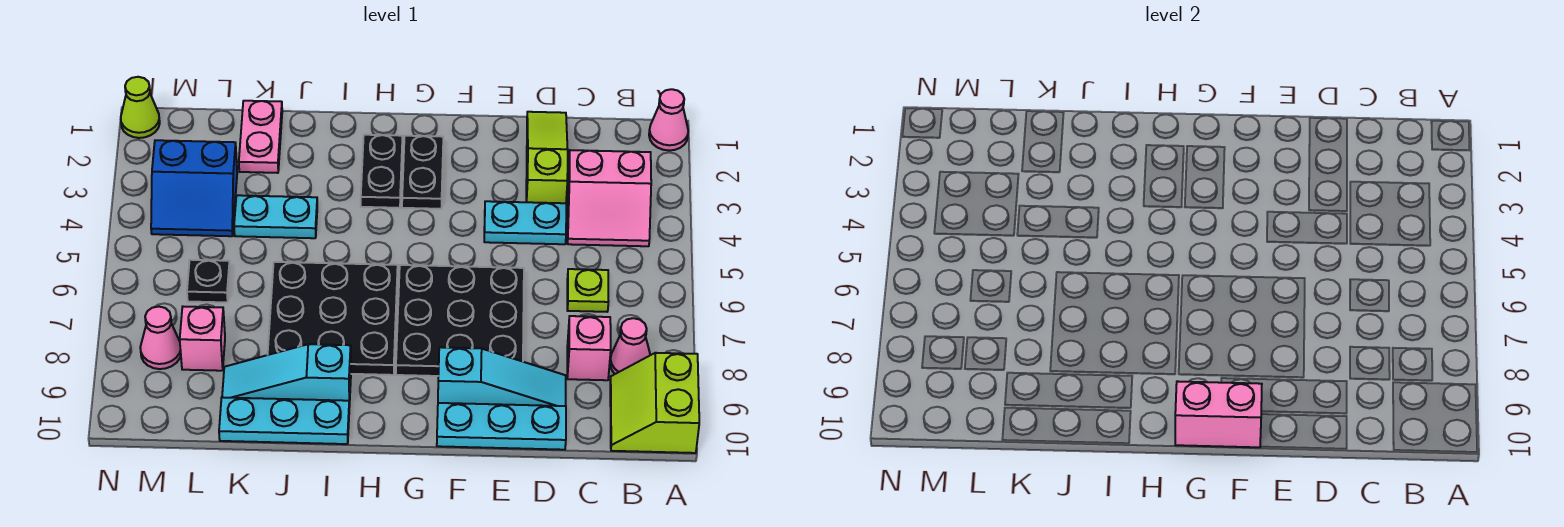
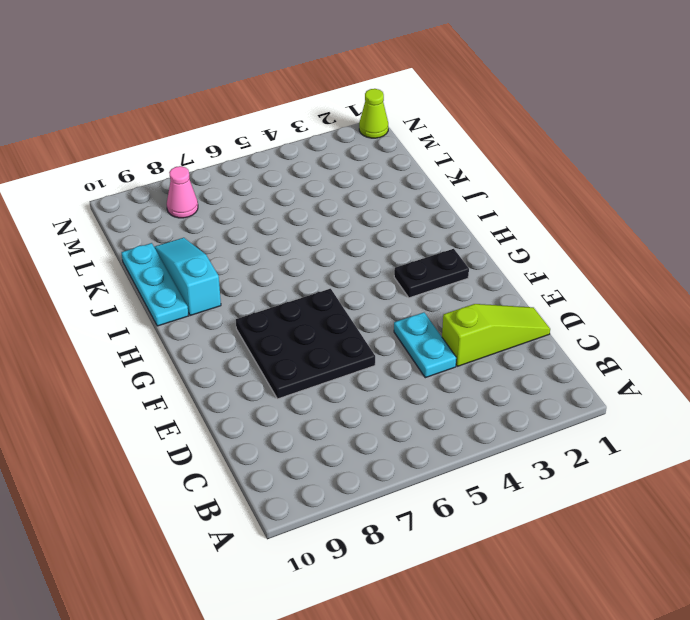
none -> pink 1x1 cone [649,89,688,151]
none -> lime 2x2 slope [610,353,699,453]
none -> pink 2x2 slope [568,150,651,246]

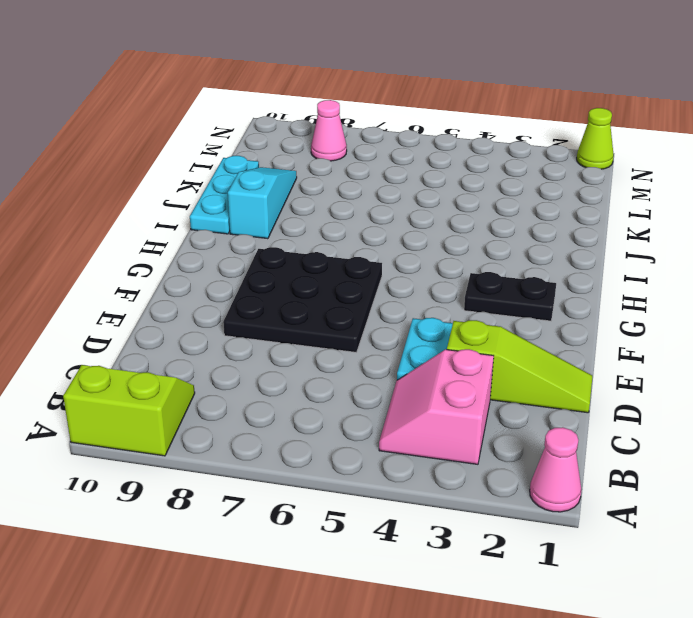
none -> pink 1x1 cone [610,318,650,374]
none -> lime 1x1 plate [567,269,609,312]
none -> pink 1x1 brick [567,316,611,380]

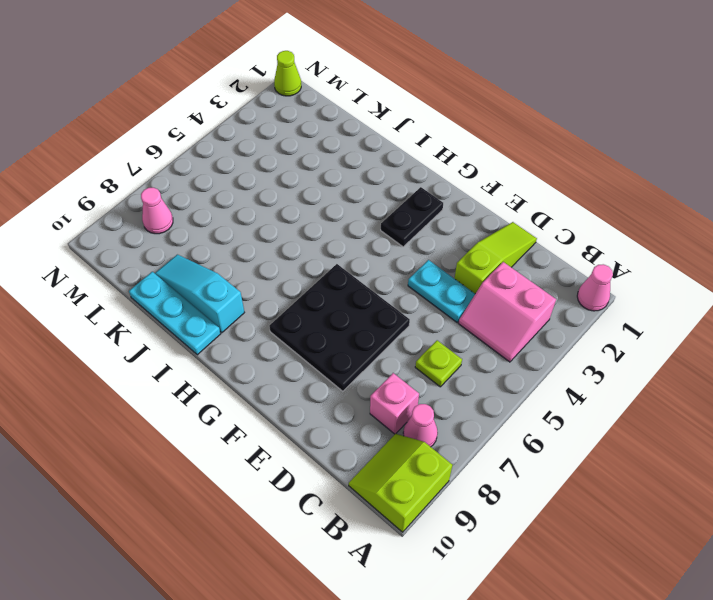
none -> cyan 1x3 slope [438,347,566,406]
none -> cyan 1x3 plate [437,403,566,450]
none -> black 1x2 plate [361,135,403,208]

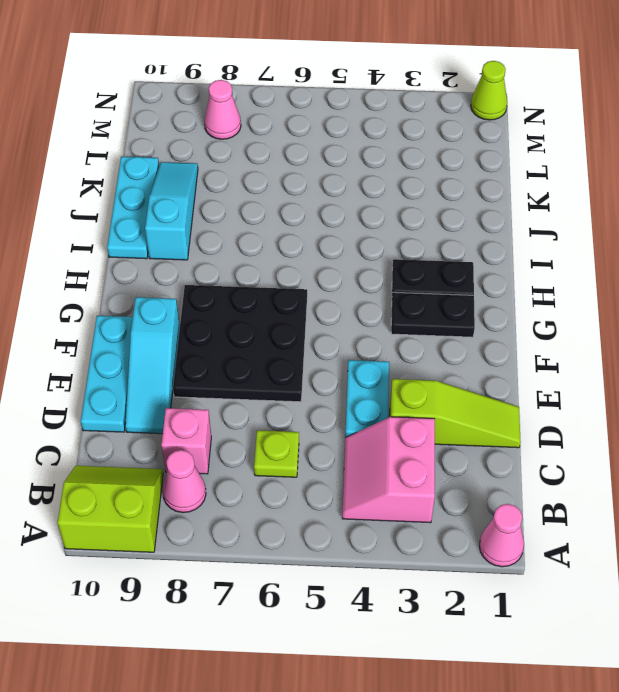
none -> black 3x3 plate [268,262,398,375]
none -> cyan 1x2 plate [234,195,317,238]
none -> pink 1x2 plate [239,101,282,173]

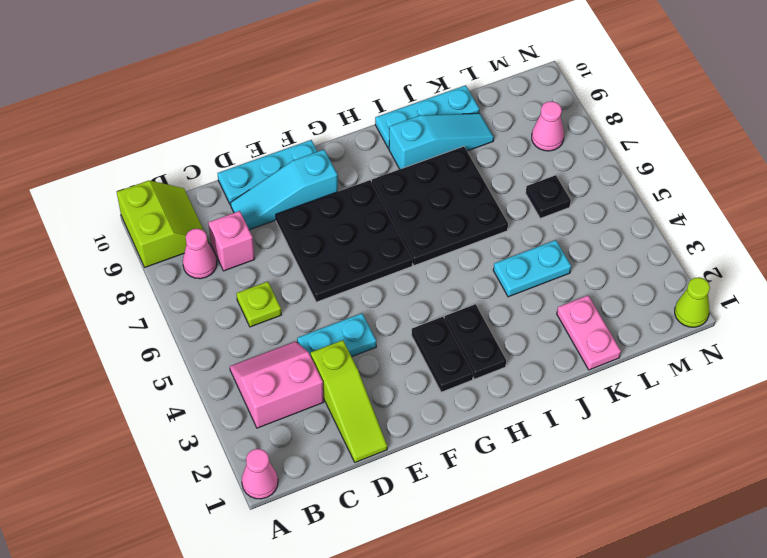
none -> blue 2x2 slope [151,140,237,236]
none -> pink 1x1 brick [180,307,225,371]
none -> pink 1x2 brick [1175,381,1262,447]

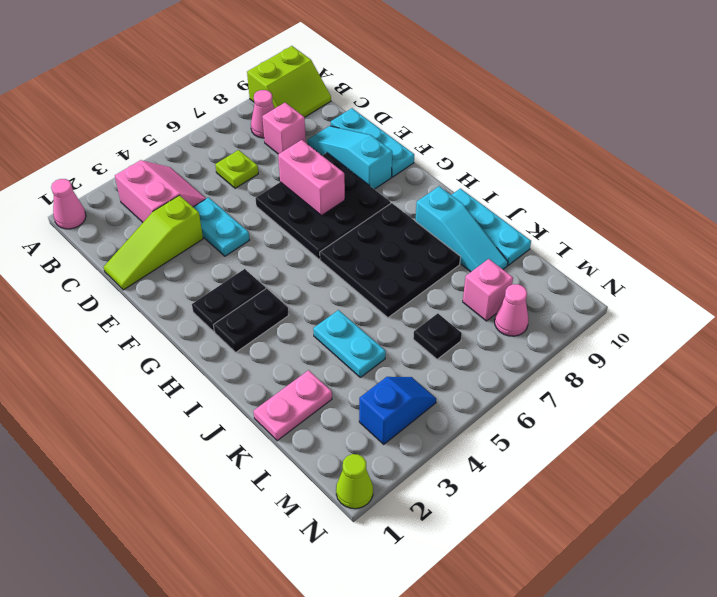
pink 1x2 brick [278,140,345,215] -> pink 1x2 brick moved to [1175,381,1262,447]
blue 1x2 slope [359,377,436,444] -> blue 2x2 slope [151,140,237,236]

